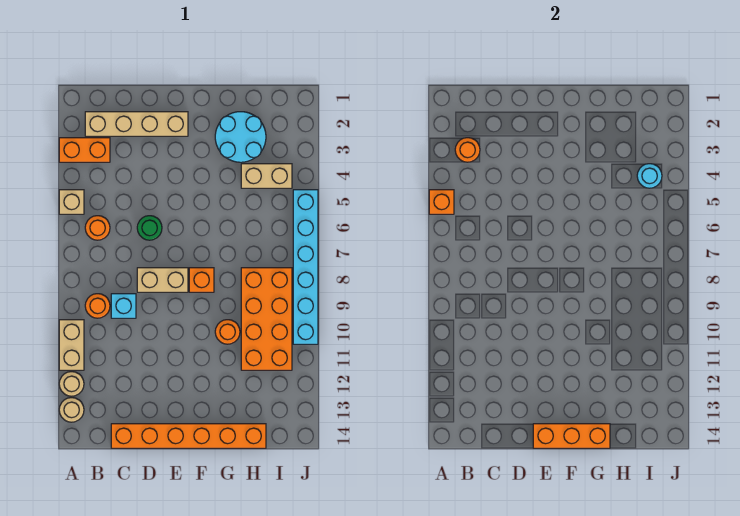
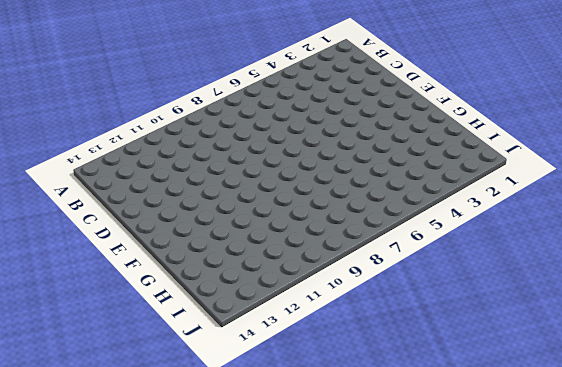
none -> orange 1x2 brick [59,138,110,162]
none -> tan 1x1 brick [59,190,84,214]
none -> tan 1x2 brick [59,320,84,370]

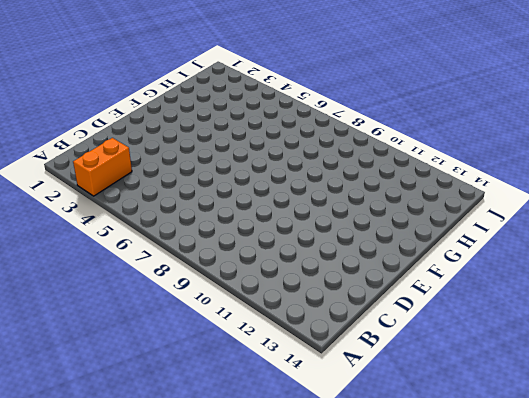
none -> tan 1x1 brick [59,190,84,214]
none -> tan 1x2 brick [59,320,84,370]
none -> tan 1x1 round brick [59,372,84,396]

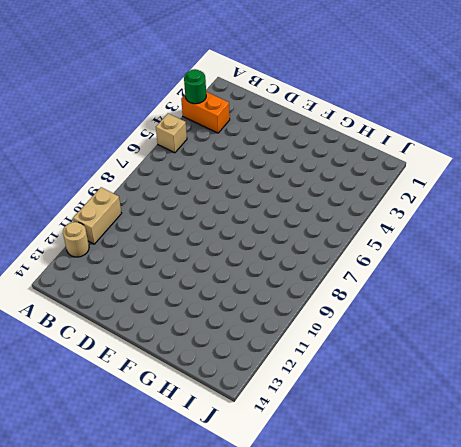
green 1x1 round brick [184,69,206,104] -> green 1x1 round brick moved to [137,216,162,240]
none -> tan 1x1 round brick [59,398,84,422]
none -> tan 1x4 brick [85,112,188,136]
none -> orange 1x1 round brick [85,216,110,240]

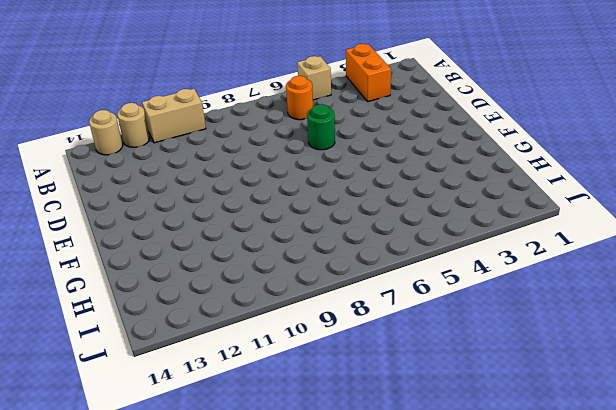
none -> tan 1x4 brick [85,112,188,136]
none -> orange 1x1 round brick [85,294,110,318]
none -> cyan 1x1 brick [111,294,136,318]

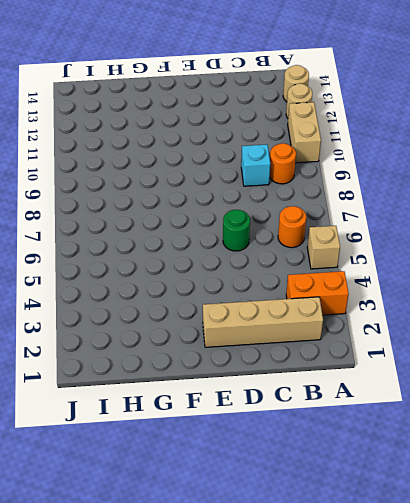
none -> orange 1x6 brick [111,424,266,448]
none -> tan 1x2 brick [137,268,188,292]
none -> orange 1x1 brick [189,268,214,292]

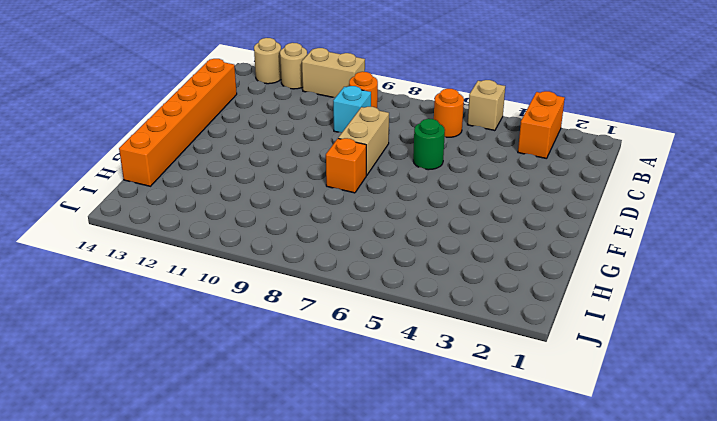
none -> tan 1x4 brick [85,112,188,136]
none -> cyan 2x2 round brick [215,112,266,162]
none -> orange 1x1 round brick [215,320,240,344]

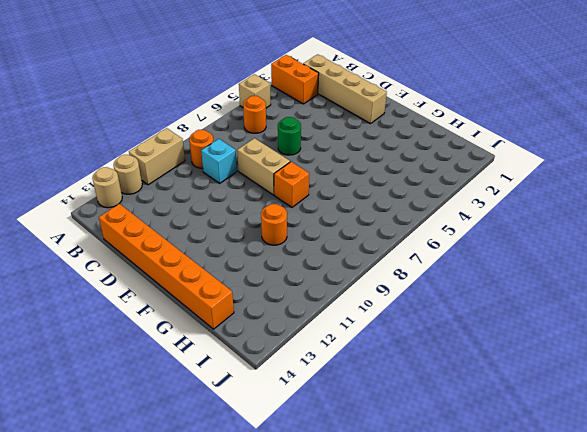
none -> cyan 2x2 round brick [215,112,266,162]
none -> tan 1x2 brick [241,164,292,188]
none -> orange 2x4 brick [241,268,292,370]

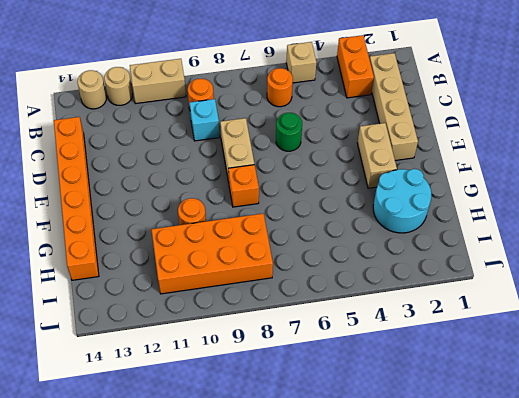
tan 1x2 brick [357,123,397,188] -> tan 1x2 brick moved to [241,164,292,188]
none -> cyan 1x6 brick [293,190,318,344]
none -> orange 1x1 brick [429,190,454,214]
none -> orange 1x1 round brick [455,138,480,162]

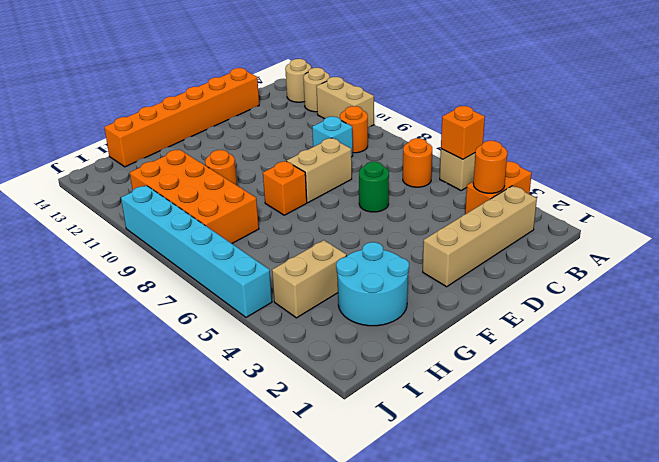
none -> orange 1x3 brick [533,424,610,448]
none -> cyan 1x1 round brick [637,164,662,188]

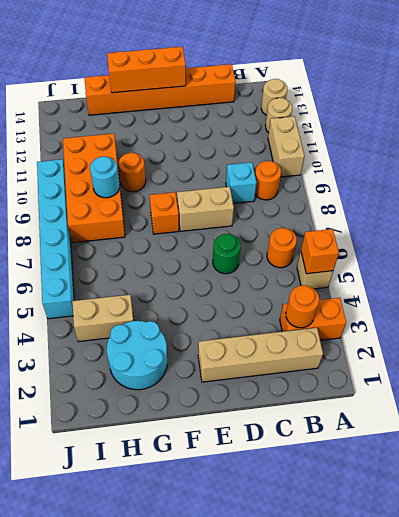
cyan 1x1 round brick [90,157,119,198] -> cyan 1x1 round brick moved to [637,164,662,188]

